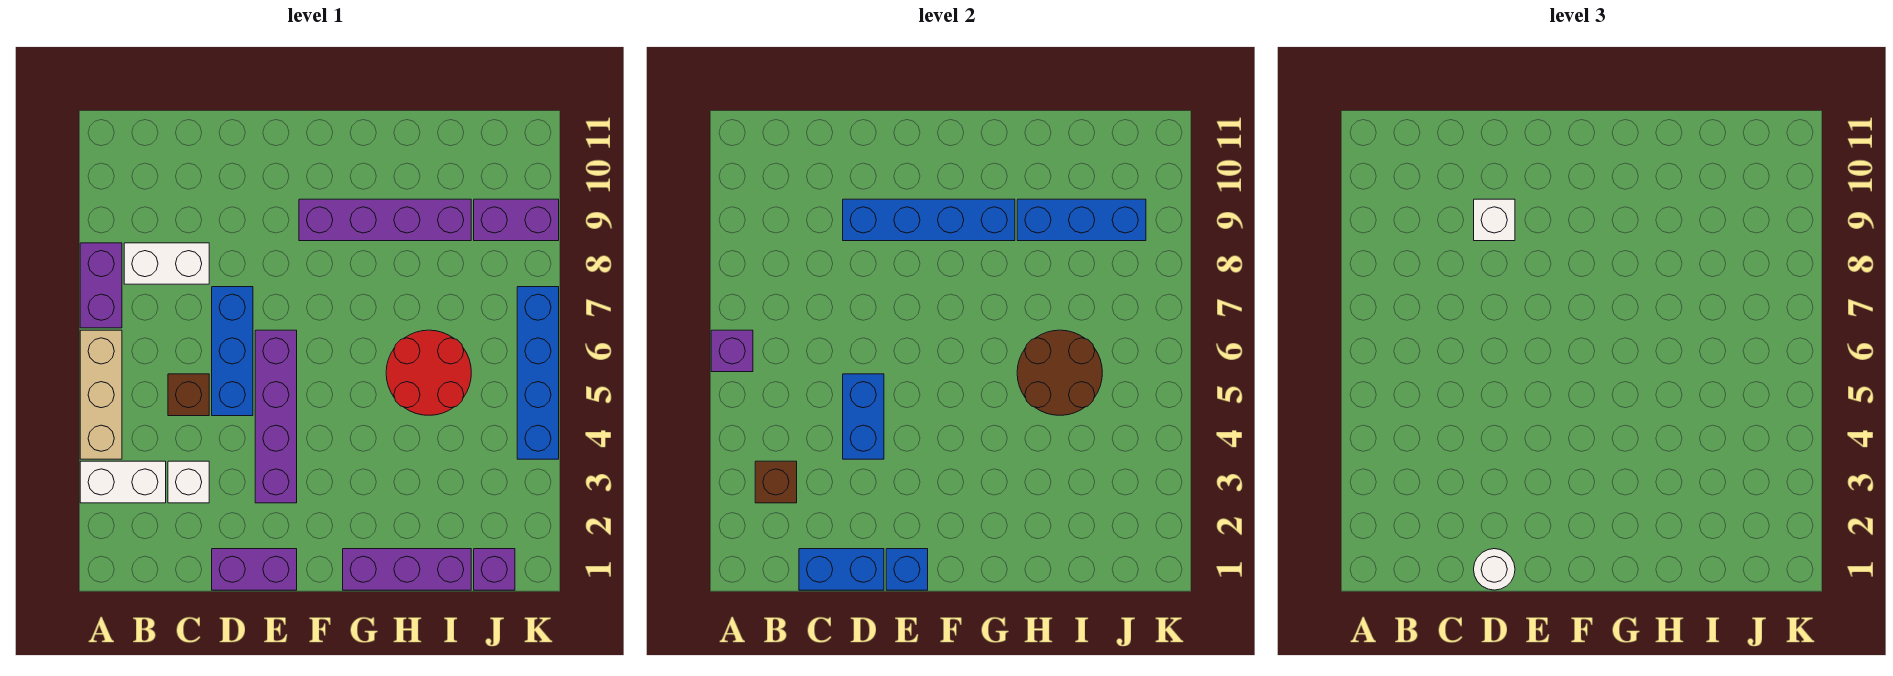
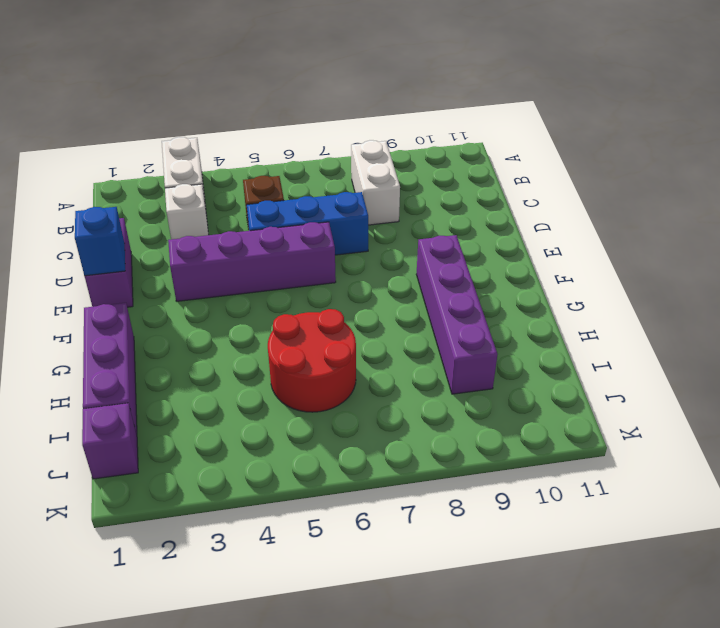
none -> tan 1x3 brick [80,330,122,459]
none -> purple 1x2 brick [80,243,122,328]
none -> purple 1x2 brick [474,199,559,241]

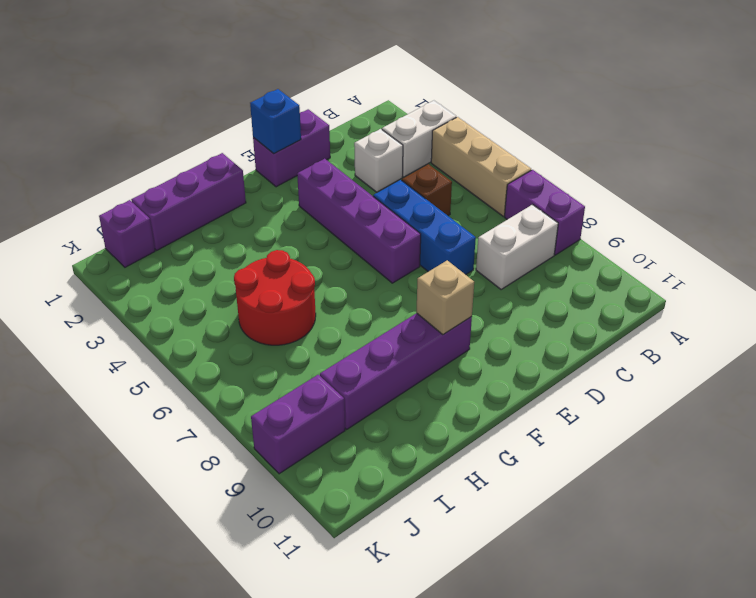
tan 1x1 brick [416,260,474,335] -> blue 1x4 brick [843,199,1015,241]
none -> blue 1x4 brick [517,287,559,459]
none -> purple 1x1 brick [711,330,753,372]
none -> brown 1x1 brick [755,461,797,503]

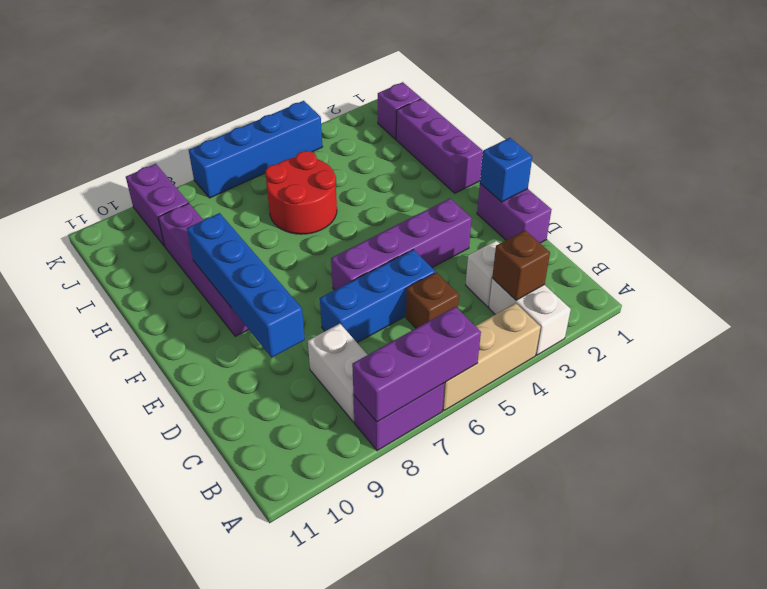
purple 1x3 brick [352,307,481,422] -> purple 1x1 brick [711,330,753,372]
none -> blue 1x2 brick [799,549,884,590]
none -> blue 1x2 brick [843,374,884,459]
none -> brown 2x2 round brick [1017,330,1102,415]

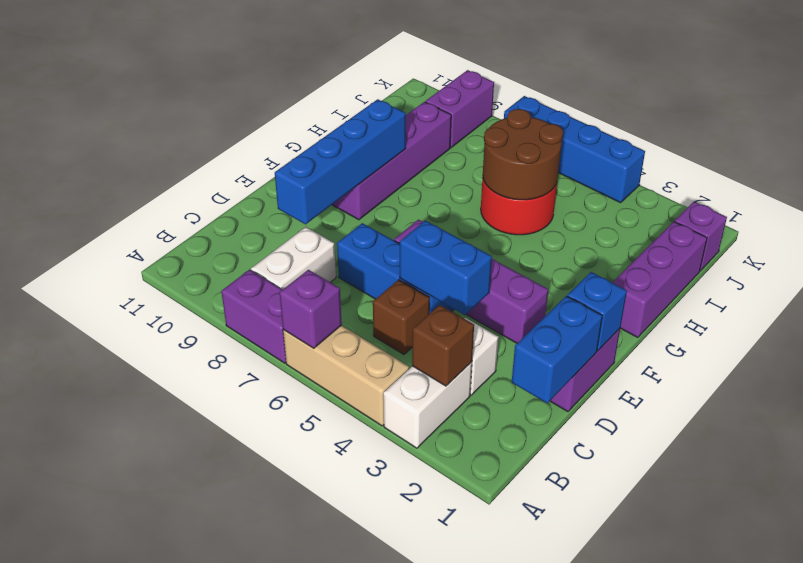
none -> blue 1x3 brick [1017,199,1146,241]
none -> white 1x1 round brick [1474,549,1515,590]
none -> white 1x1 brick [1474,199,1515,241]

